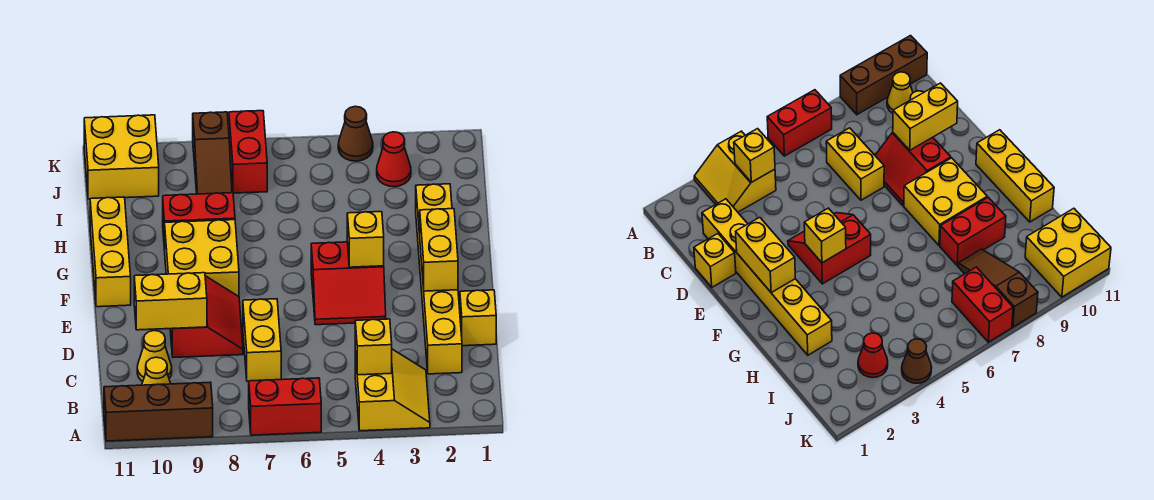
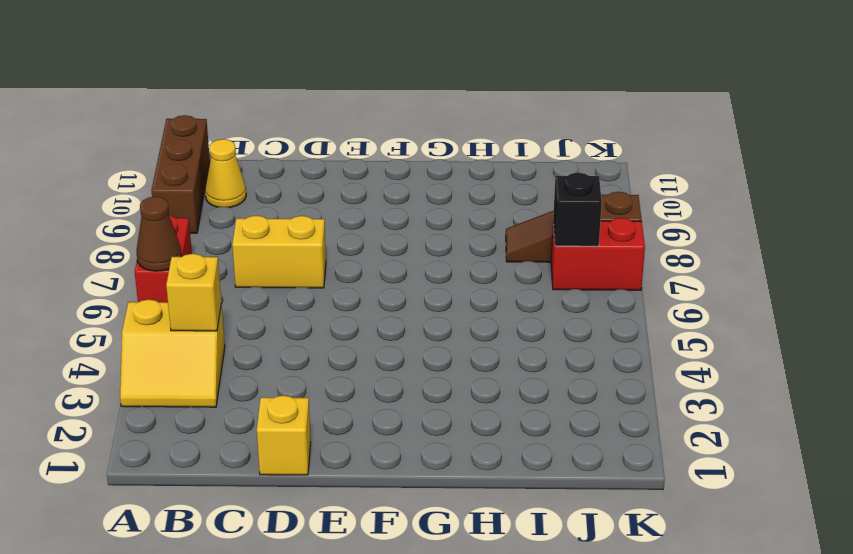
brown 1x1 cone [136,197,181,271] -> brown 1x1 cone moved to [338,106,373,161]
black 1x1 brick [553,173,602,246] -> none
none -> yellow 1x6 brick [416,184,462,374]
none -> yellow 1x1 cone [137,331,172,381]
none -> red 2x2 slope [170,276,243,358]

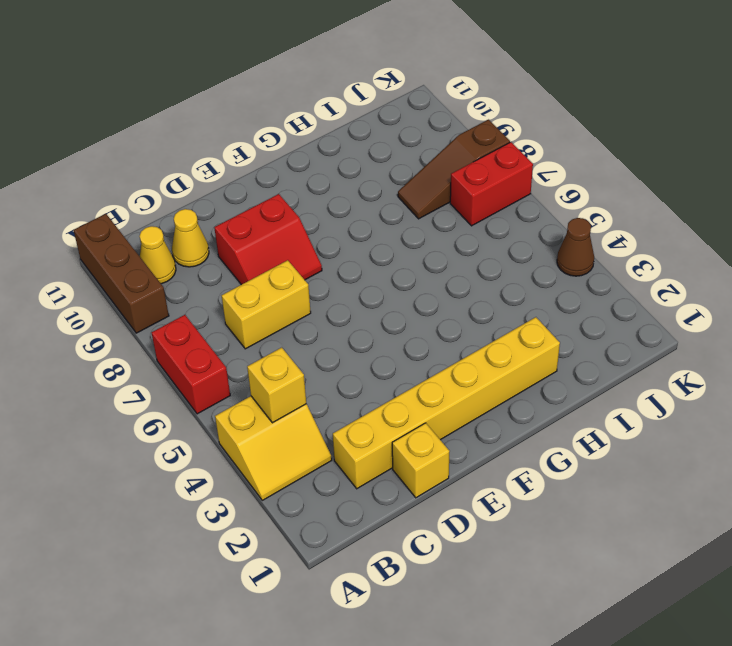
none -> red 2x2 slope [311,242,386,325]
none -> yellow 2x2 brick [165,220,239,296]
none -> yellow 1x3 brick [90,197,131,307]

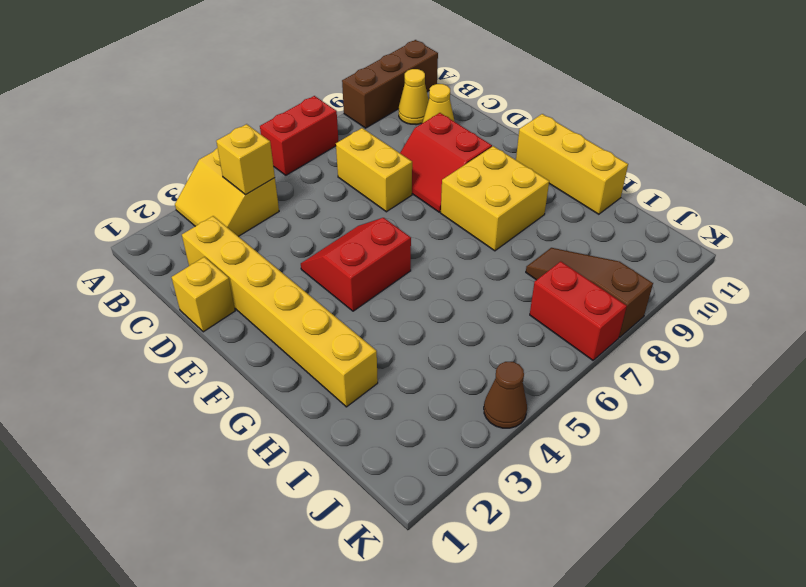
none -> red 1x2 brick [163,193,235,250]
none -> red 1x1 cone [377,132,411,187]
none -> yellow 2x2 brick [84,115,159,199]

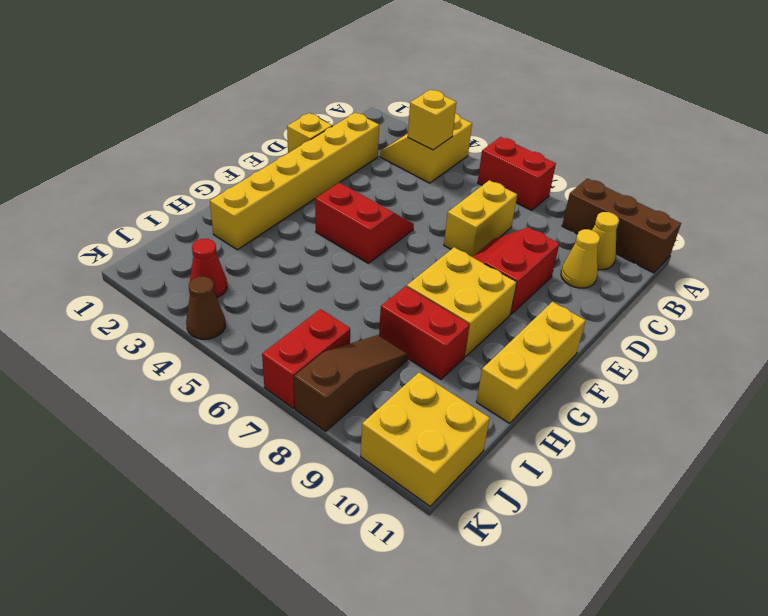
none -> yellow 1x2 brick [134,273,207,330]
none -> yellow 1x2 brick [420,209,458,291]
none -> yellow 1x1 brick [347,212,384,267]

